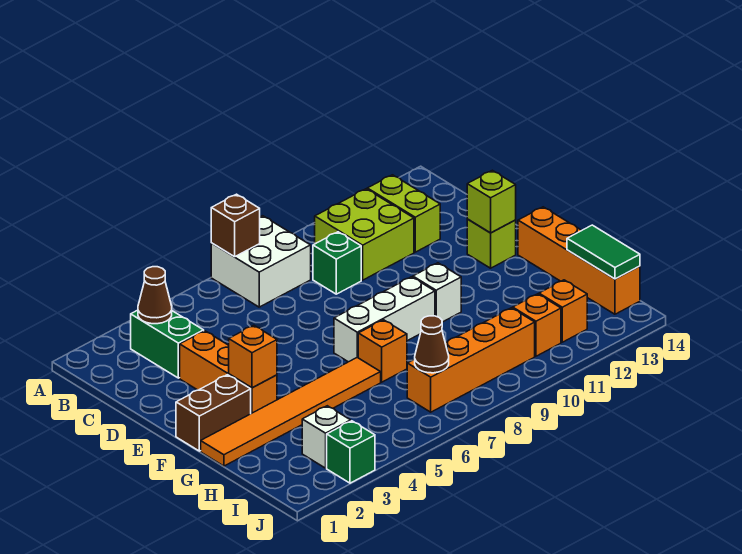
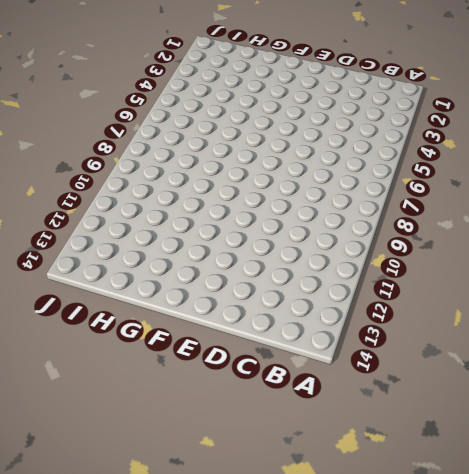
none -> white 2x2 brick [211,216,311,307]
none -> green 1x2 brick [131,310,204,378]
none -> lime 2x2 brick [315,189,414,280]

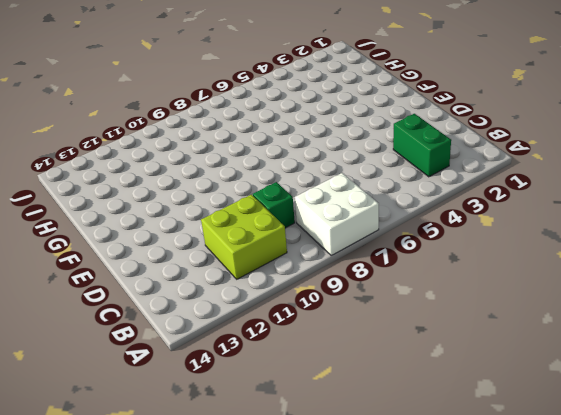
none -> lime 1x2 brick [367,175,440,252]
none -> orange 1x3 brick [180,331,277,414]
none -> lime 1x1 brick [467,219,516,268]

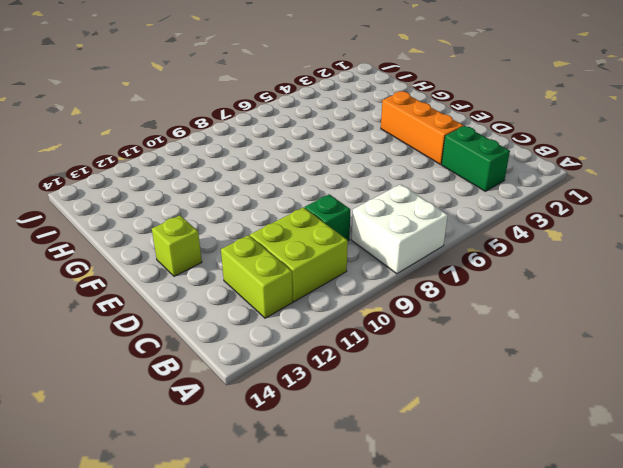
none -> brown 1x2 brick [176,375,251,451]
none -> white 1x3 brick [334,277,435,362]
none -> white 1x1 brick [413,263,461,322]

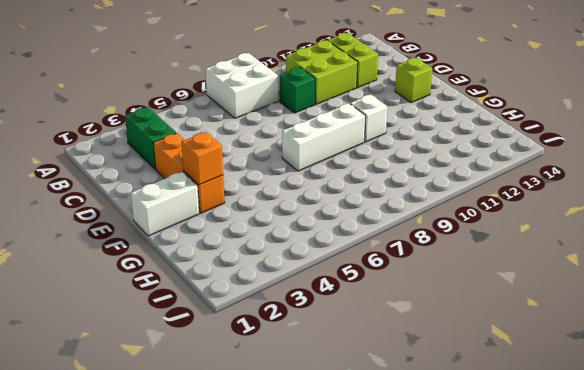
white 1x2 brick [131,172,199,236] -> brown 1x2 brick [176,375,251,451]
none -> orange 1x4 brick [518,207,640,314]
none -> orange 1x6 tile [201,358,381,466]
none -> orange 1x1 brick [358,320,407,382]

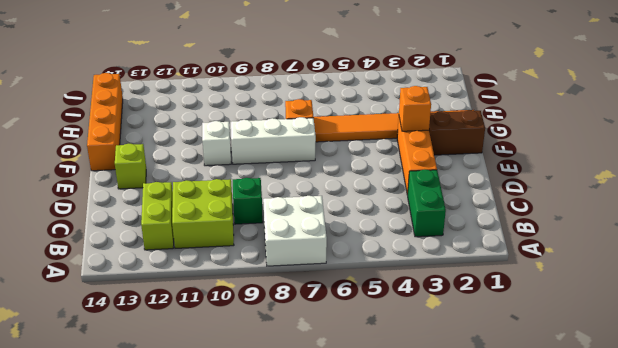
none -> white 1x1 brick [302,406,351,468]
none -> orange 1x4 brick [407,308,535,412]
none -> orange 1x1 brick [513,294,561,356]

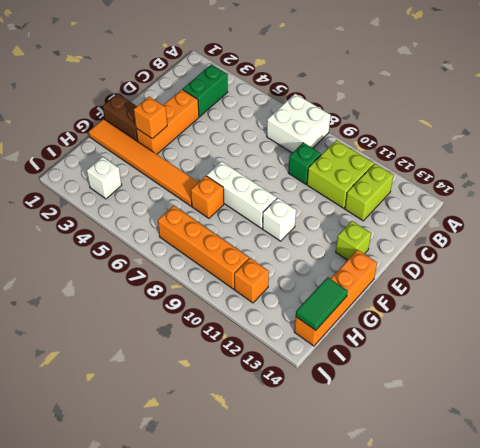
none -> orange 1x1 brick [539,280,587,342]
none -> green 1x1 brick [327,421,375,483]
none -> brown 1x1 brick [211,194,260,257]

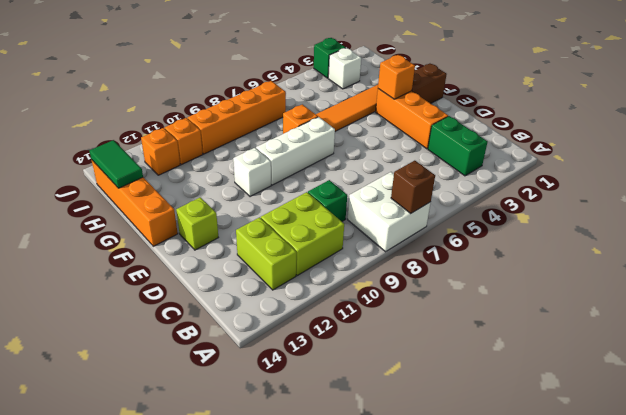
none -> brown 1x1 cone [138,267,172,324]
none -> lime 1x1 brick [467,170,516,233]
none -> brown 1x1 cone [415,316,449,373]

